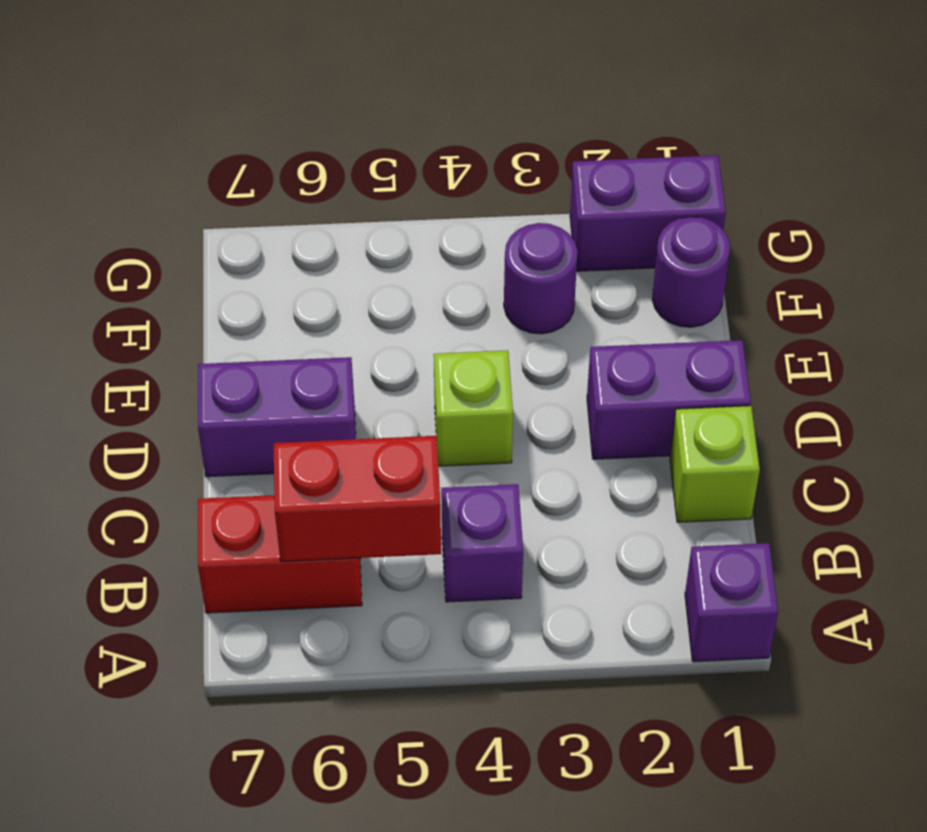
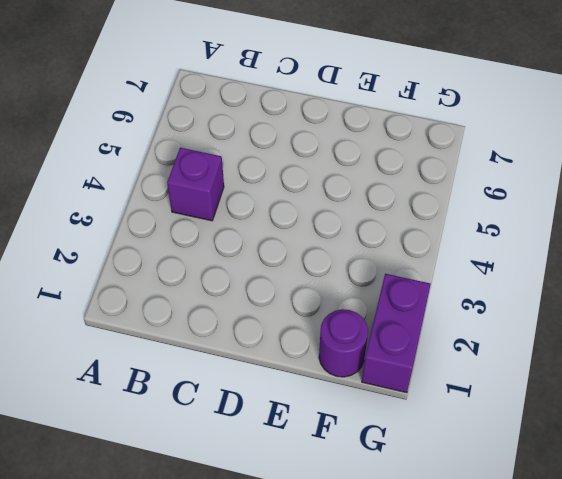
none -> purple 1x1 brick [685,543,778,662]
none -> red 1x2 brick [198,495,362,613]

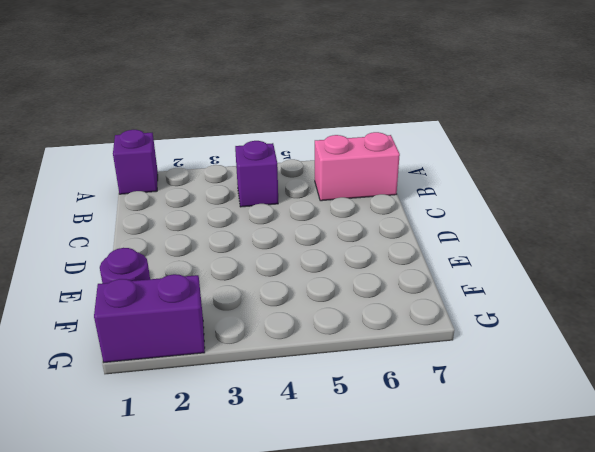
pink 1x2 brick [315,132,400,201] -> red 1x2 brick [198,495,362,613]
none -> lime 1x1 brick [670,406,760,522]
none -> purple 1x2 brick [587,340,751,459]

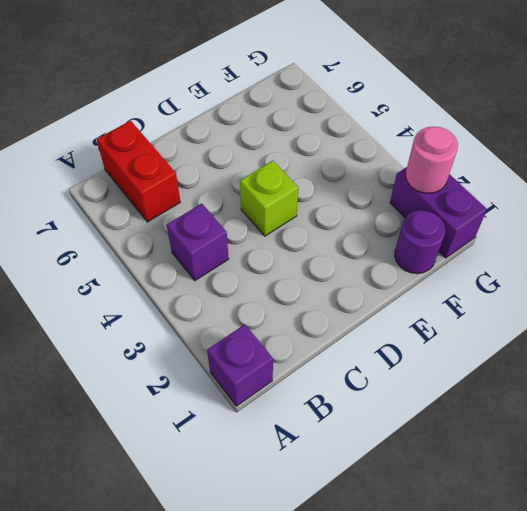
pink 1x1 round brick [406,127,458,193] -> none
none -> lime 1x1 brick [670,406,760,522]
none -> purple 1x2 brick [587,340,751,459]

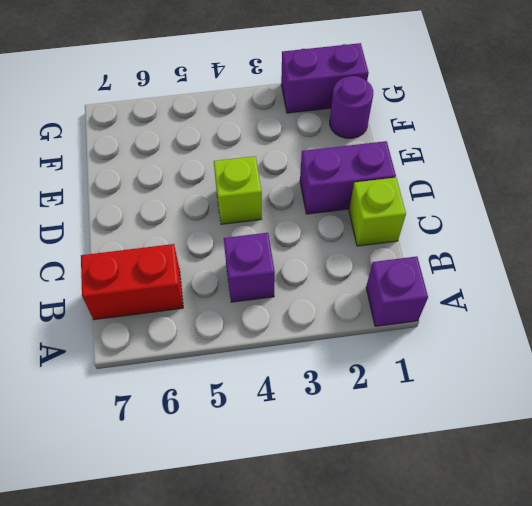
none -> purple 1x2 brick [198,357,356,477]
none -> purple 1x1 round brick [504,223,578,334]

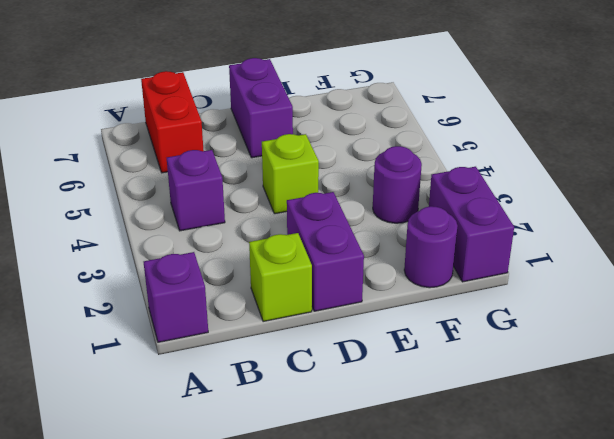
none -> red 1x2 brick [273,436,441,562]

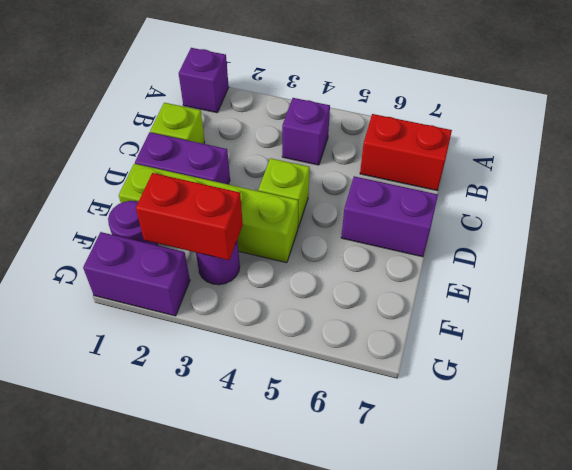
lime 1x4 brick [119,164,298,263] -> none
red 1x2 brick [136,173,243,260] -> red 1x2 brick moved to [273,436,441,562]

